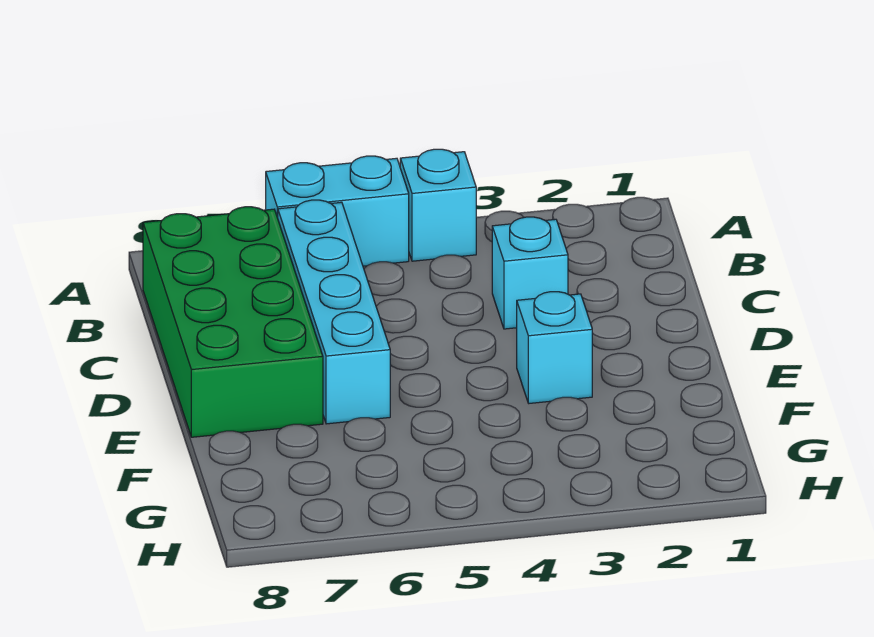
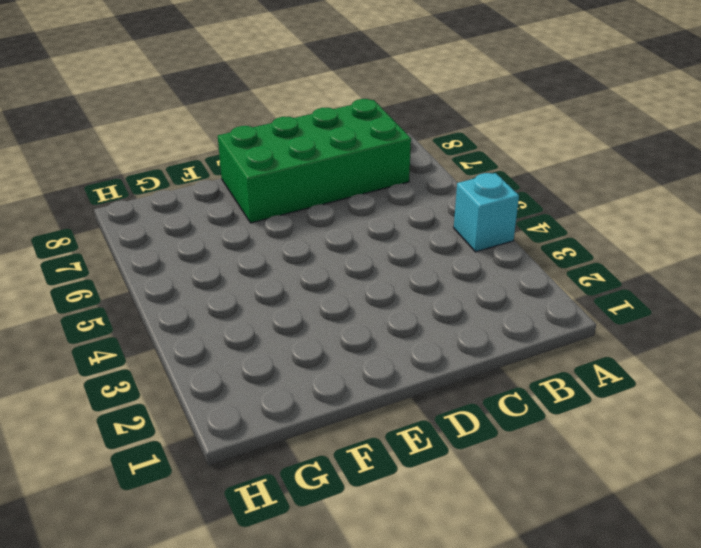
none -> cyan 1x2 brick [266,156,409,266]
none -> cyan 1x4 brick [278,200,390,424]

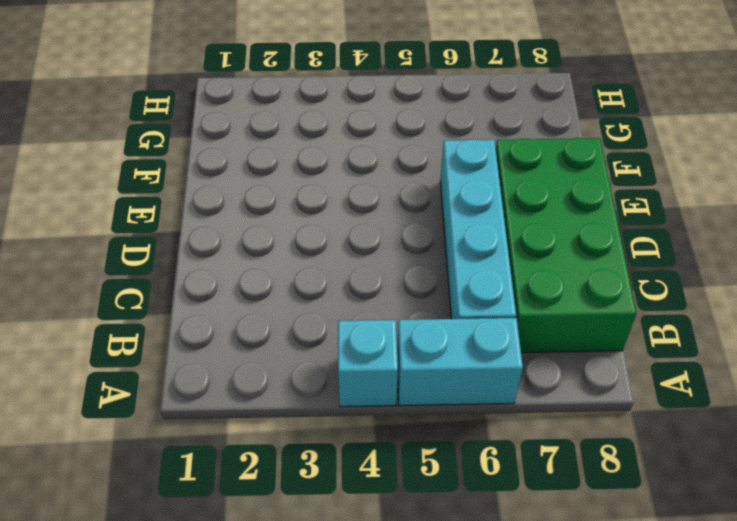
none -> cyan 1x1 brick [492,217,568,329]
none -> cyan 1x1 brick [517,292,592,403]

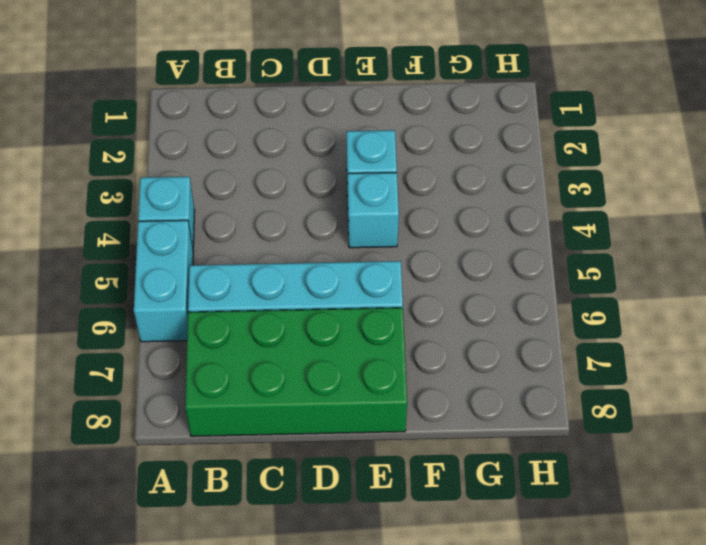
cyan 1x1 brick [348,173,399,248] -> cyan 1x1 brick moved to [492,217,568,329]

